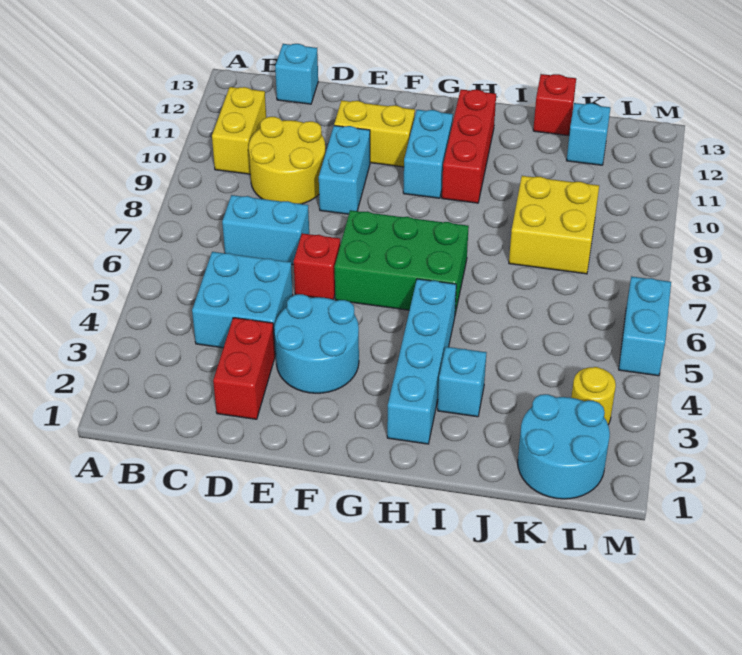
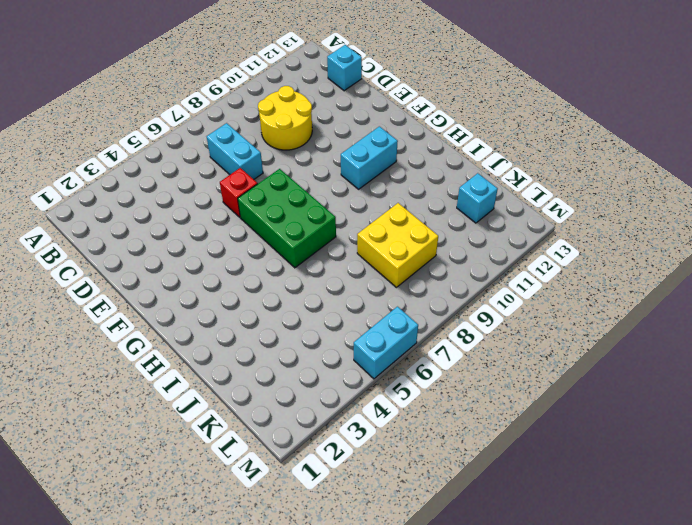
none -> yellow 1x2 brick [212,87,266,174]
none -> cyan 2x2 brick [192,252,293,355]
none -> red 1x2 brick [213,318,275,419]

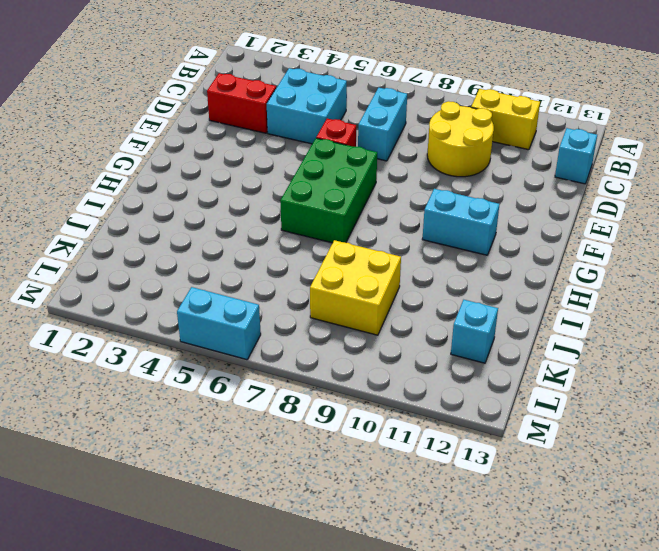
none -> cyan 2x2 round brick [274,294,359,393]
none -> cyan 1x2 brick [319,126,370,214]
none -> yellow 1x2 brick [334,100,415,167]

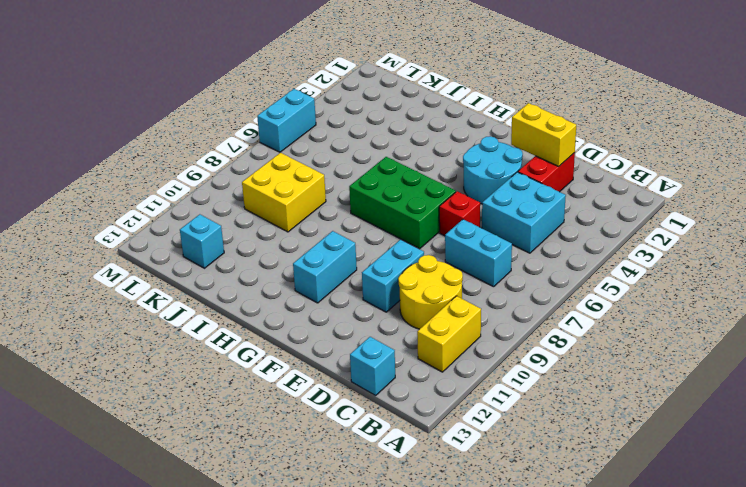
yellow 1x2 brick [511,103,576,166] -> yellow 1x2 brick moved to [334,100,415,167]
none -> cyan 1x4 brick [387,279,456,444]
none -> red 1x3 brick [442,89,496,203]
none -> cyan 1x1 brick [438,347,487,417]

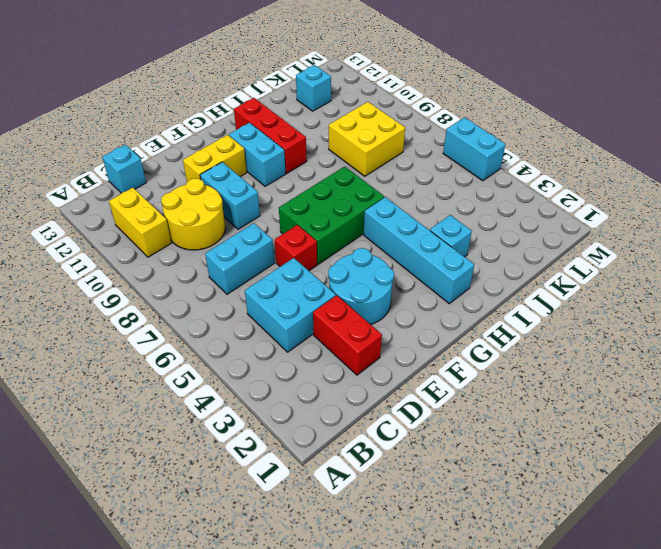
none -> red 1x1 brick [533,74,576,136]
none -> cyan 2x2 round brick [518,394,610,499]
none -> yellow 1x1 round brick [571,367,616,425]

